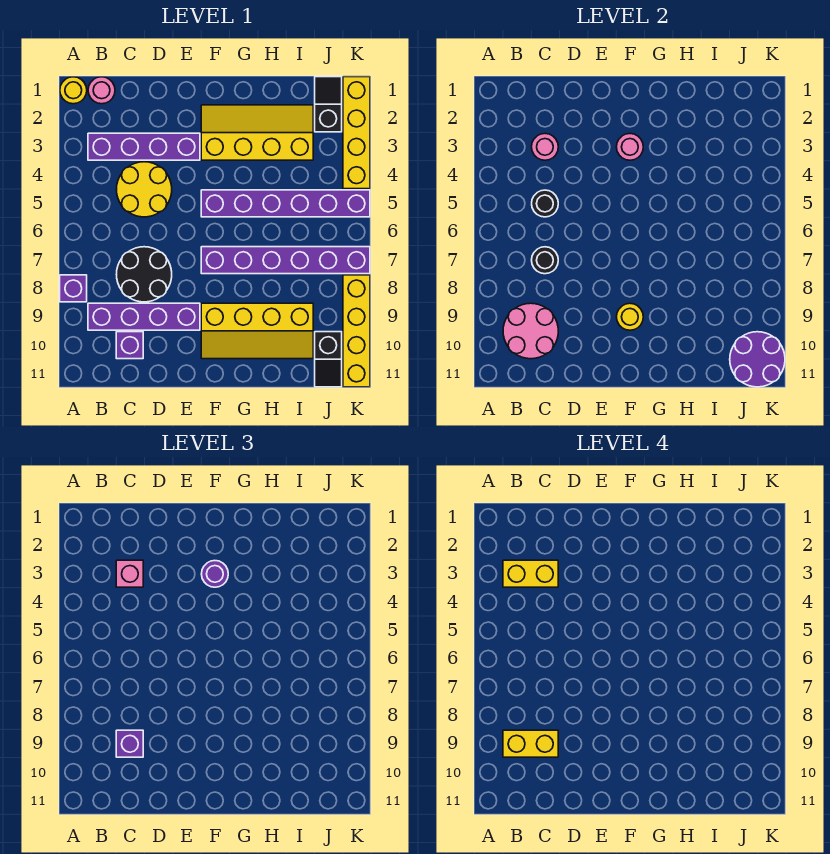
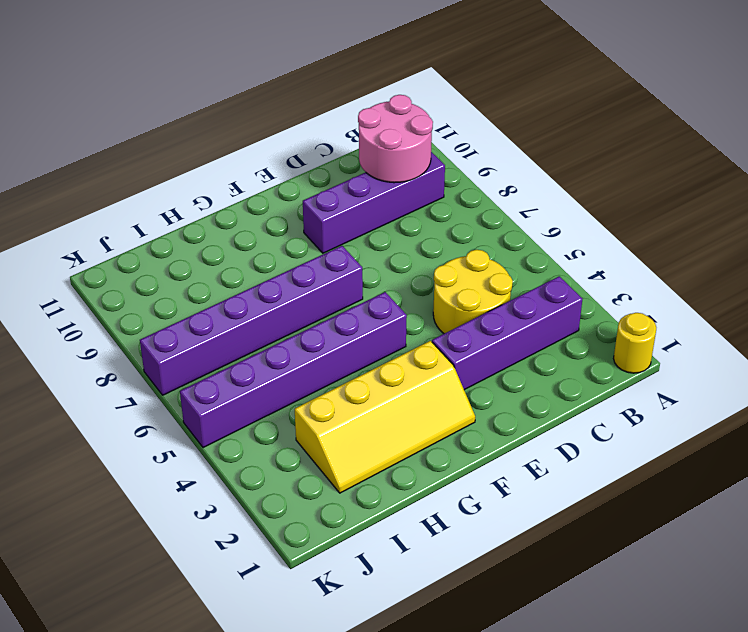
none -> purple 1x1 brick [60,275,87,302]
none -> pink 1x1 round brick [88,77,115,104]
none -> black 2x2 round brick [117,247,172,302]

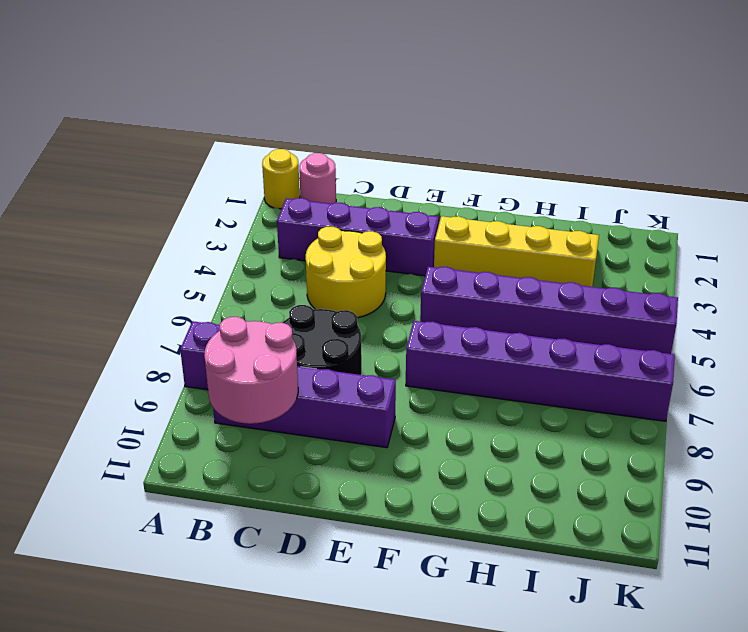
none -> purple 1x1 brick [116,332,143,359]
none -> yellow 2x4 slope [201,303,313,359]
none -> black 1x2 slope [315,77,342,132]

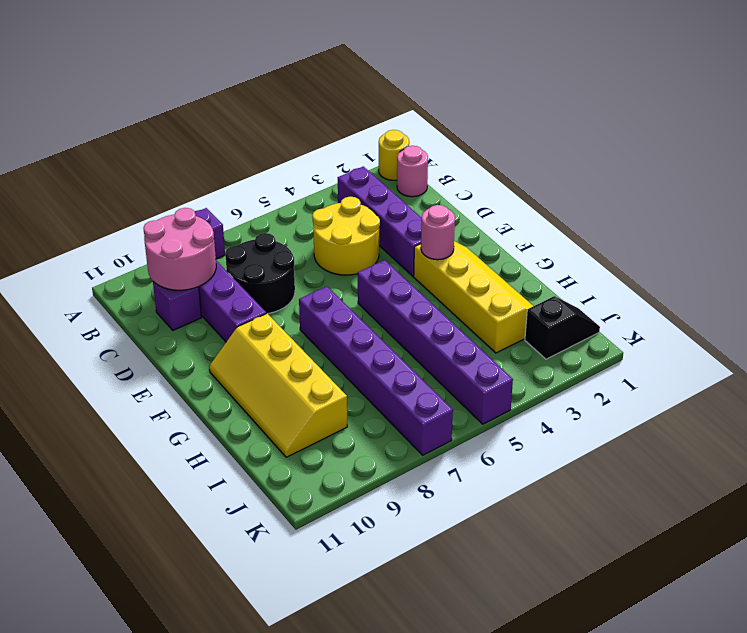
none -> black 1x2 slope [315,332,342,387]
none -> yellow 1x4 brick [343,77,370,189]
none -> yellow 1x4 brick [343,275,370,387]

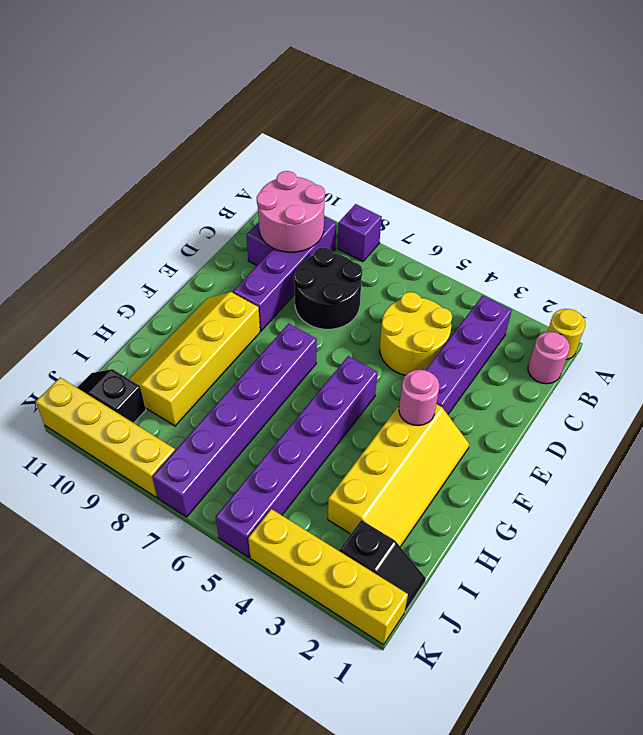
none -> pink 1x1 round brick [532,134,558,160]
none -> black 1x1 round brick [532,190,558,217]
none -> black 1x1 round brick [532,247,558,274]

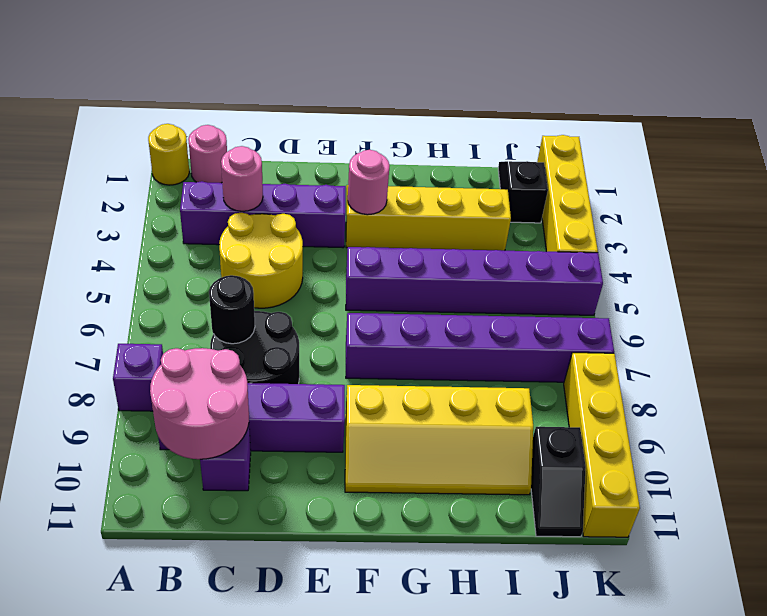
none -> black 1x1 round brick [532,190,558,217]
none -> yellow 1x1 round brick [617,303,643,330]
none -> purple 2x2 round brick [730,332,785,387]

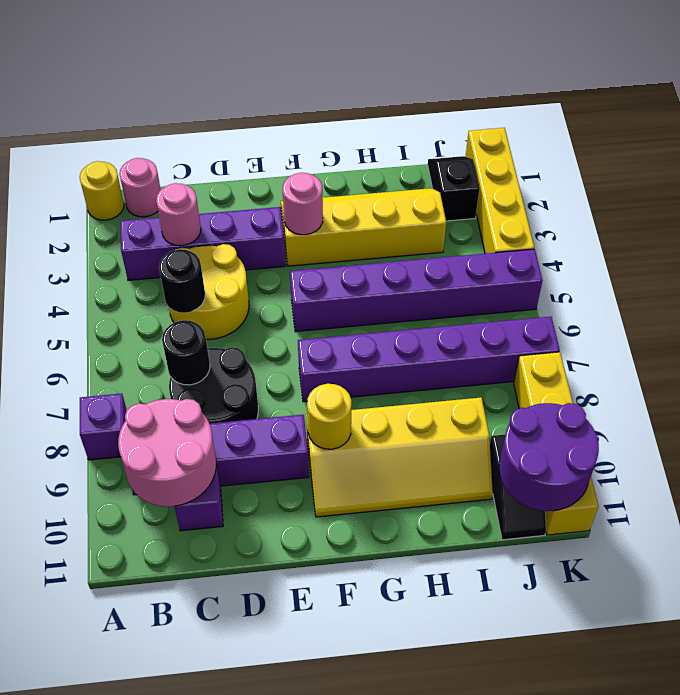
none -> pink 1x1 brick [116,560,143,587]
none -> purple 1x1 brick [116,730,143,757]
none -> purple 1x1 round brick [202,561,228,587]

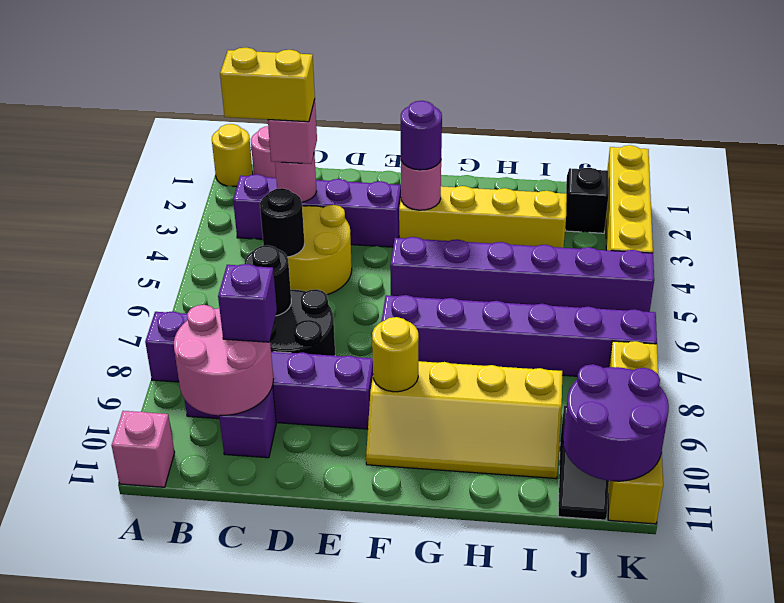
pink 1x1 brick [112,411,175,487] -> none
none -> yellow 1x2 brick [503,730,558,757]

